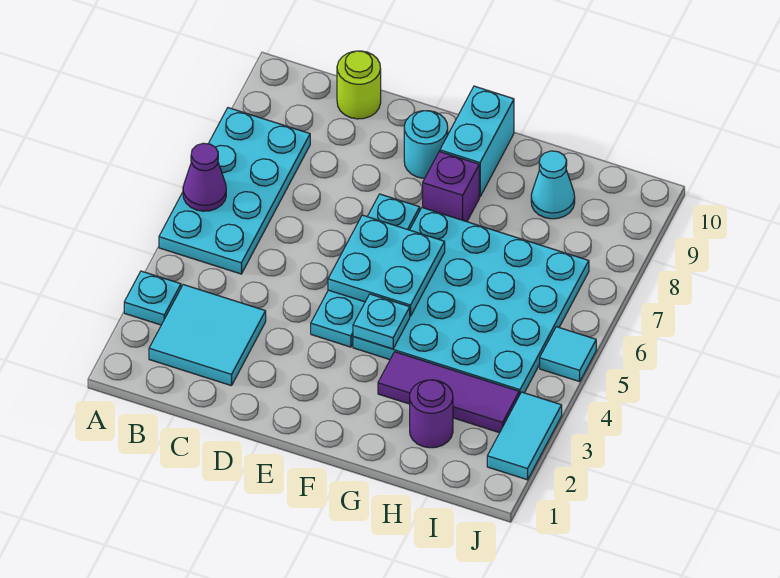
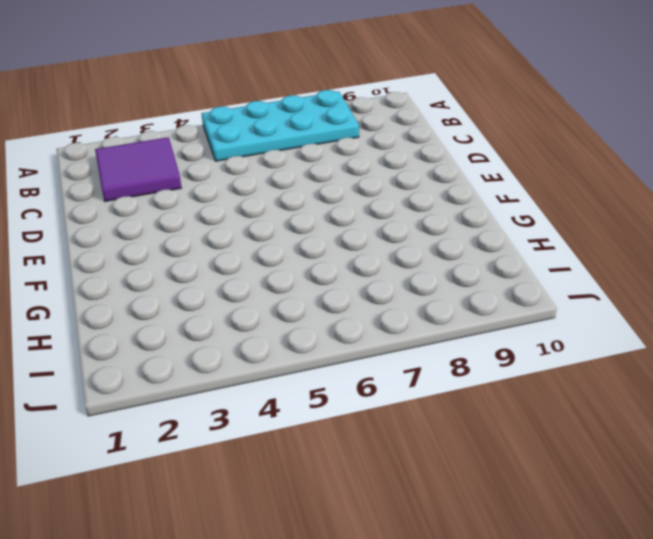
purple 2x2 tile [95,137,182,201] -> cyan 2x2 tile [149,285,266,386]
none -> cyan 1x1 plate [124,271,181,325]
none -> lime 1x1 round brick [337,51,381,119]
none -> cyan 1x4 plate [311,194,420,347]

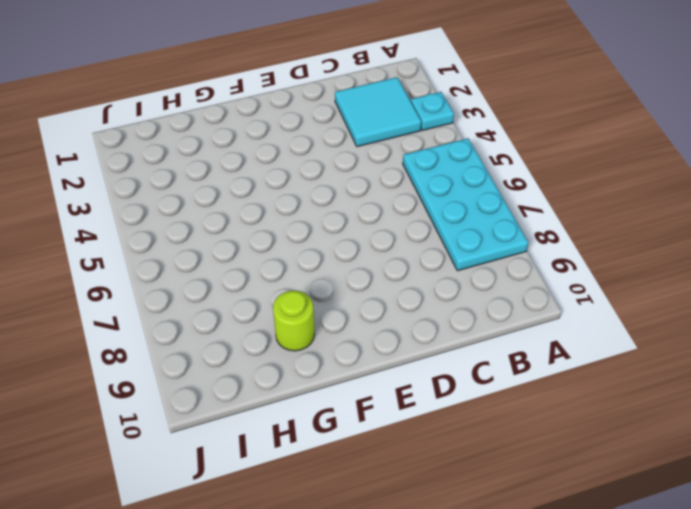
lime 1x1 round brick [273,290,314,351] -> lime 1x1 round brick moved to [337,51,381,119]
none -> cyan 1x4 plate [311,194,420,347]
none -> cyan 1x1 round brick [404,111,448,178]
none -> cyan 4x4 plate [353,208,589,395]

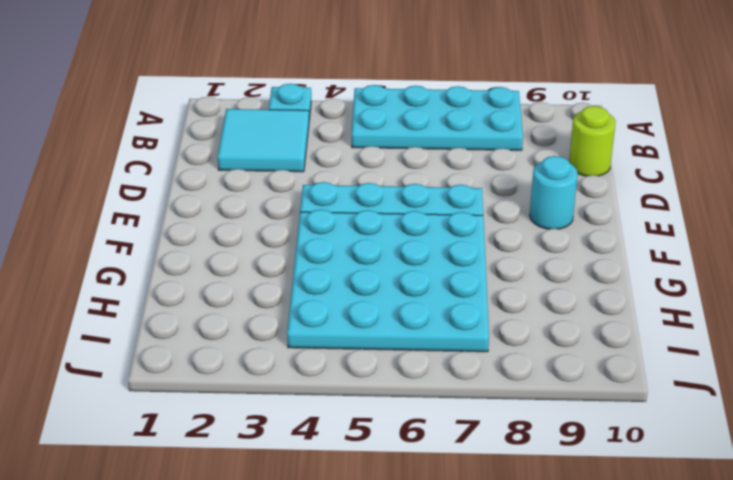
none -> purple 1x1 brick [423,152,479,222]
none -> cyan 1x2 brick [440,86,514,197]
none -> purple 1x3 tile [378,352,519,433]

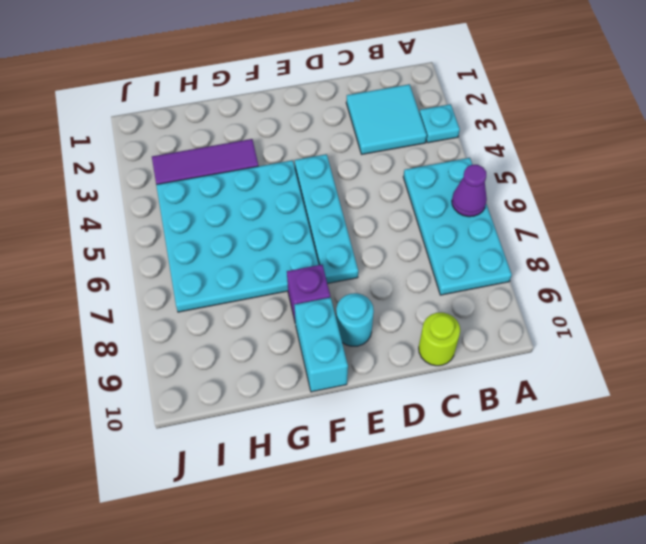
none -> purple 1x1 round brick [410,380,453,448]
none -> cyan 1x1 cone [531,151,575,219]
none -> cyan 1x2 tile [487,392,562,480]

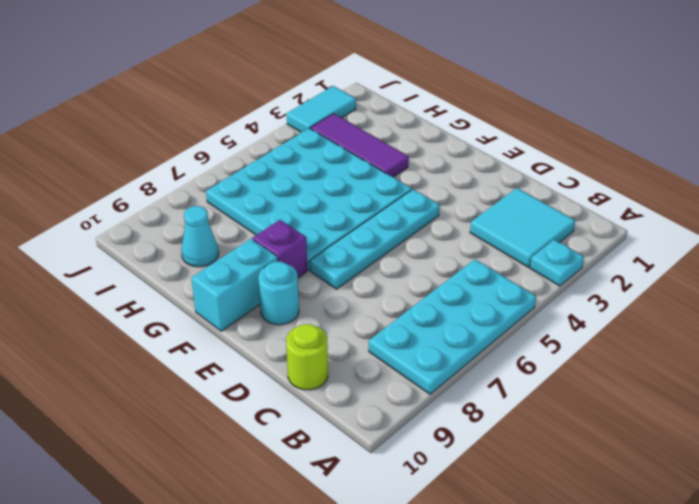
none -> purple 1x1 round brick [410,380,453,448]
none -> cyan 1x1 tile [540,327,596,382]
none -> purple 1x1 cone [183,143,226,211]

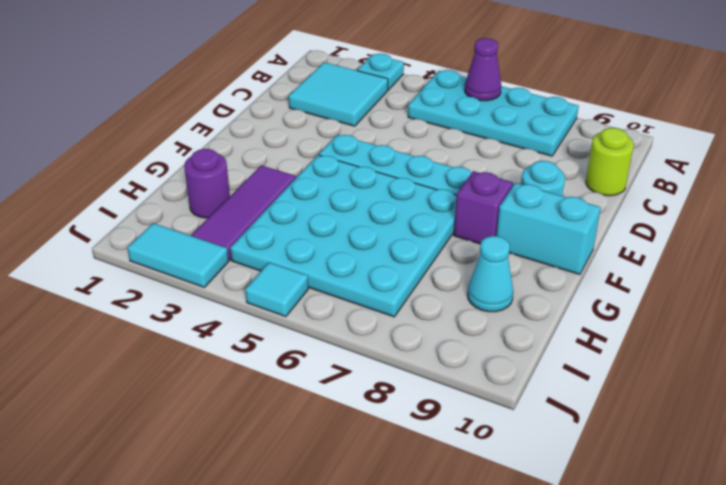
none -> cyan 2x2 plate [328,215,445,316]
none -> cyan 1x1 plate [353,294,410,349]

